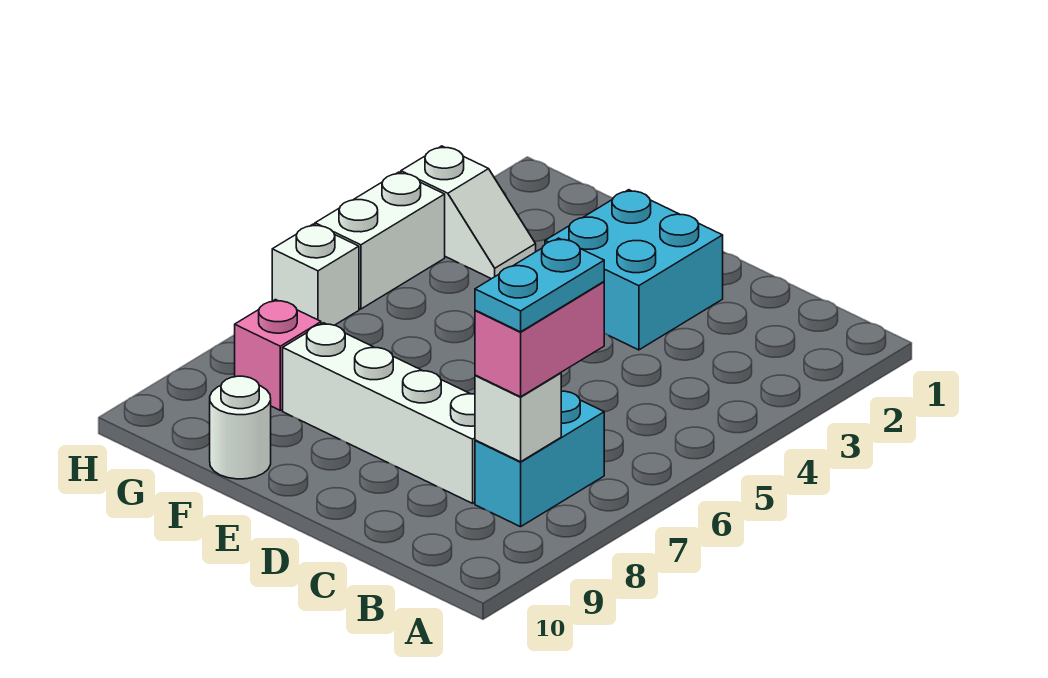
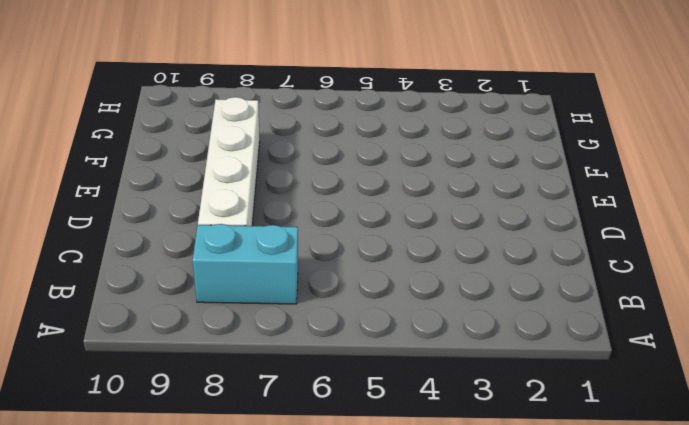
none -> cyan 2x2 brick [545,190,723,350]
none -> white 1x1 round brick [210,376,271,479]

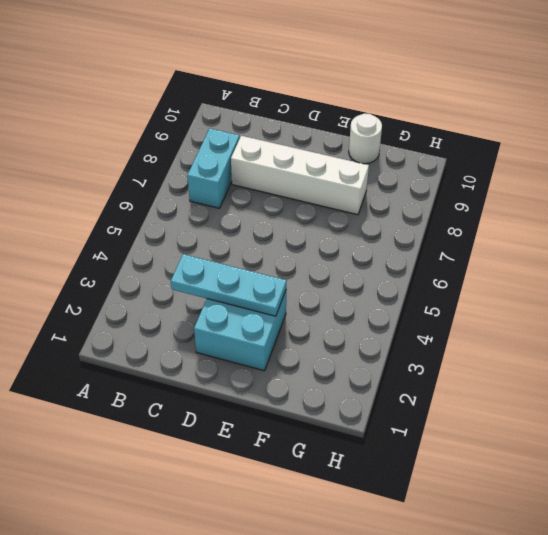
cyan 1x3 plate [171,254,287,316] -> none
none -> white 1x2 slope [401,146,536,279]
none -> pink 1x1 brick [235,300,321,410]

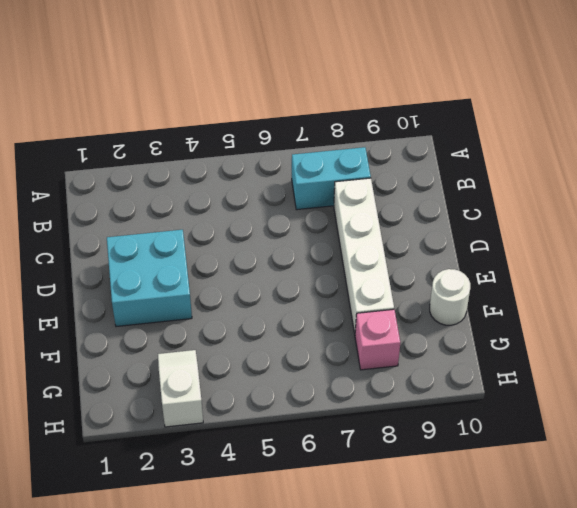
none -> white 1x2 brick [315,172,445,309]
none -> white 1x1 brick [272,224,359,325]

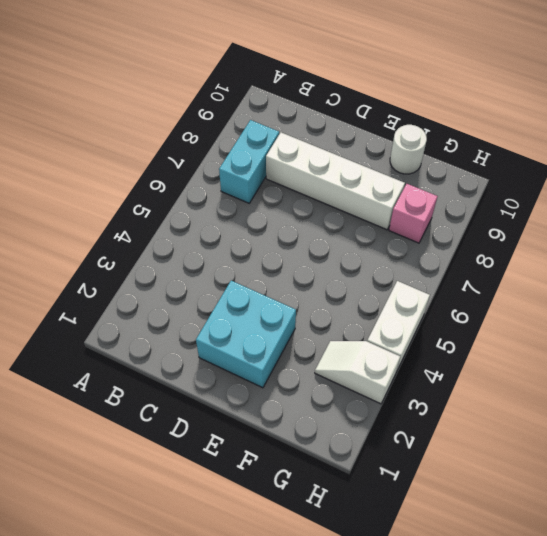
none -> white 1x1 brick [272,224,359,325]
none -> white 1x1 brick [475,373,561,462]

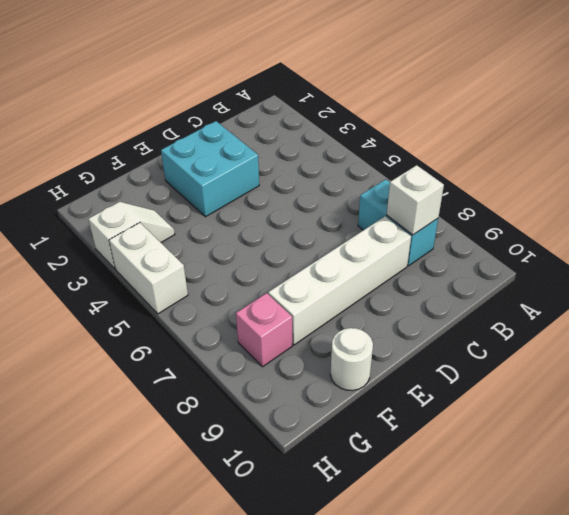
none -> white 1x1 brick [272,224,359,325]
none -> pink 1x2 brick [475,282,604,397]

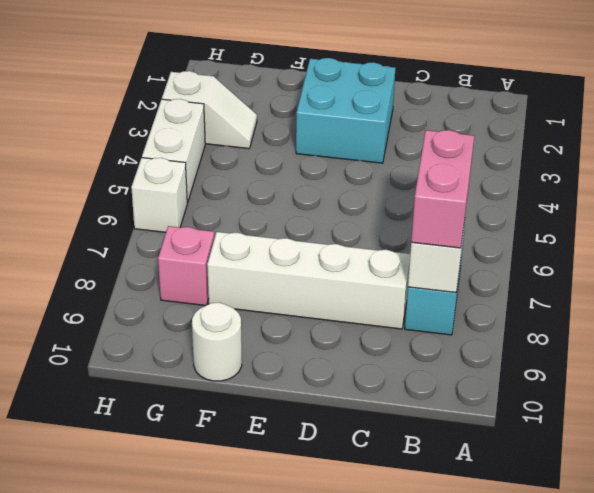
none -> cyan 1x2 plate [475,238,604,332]

